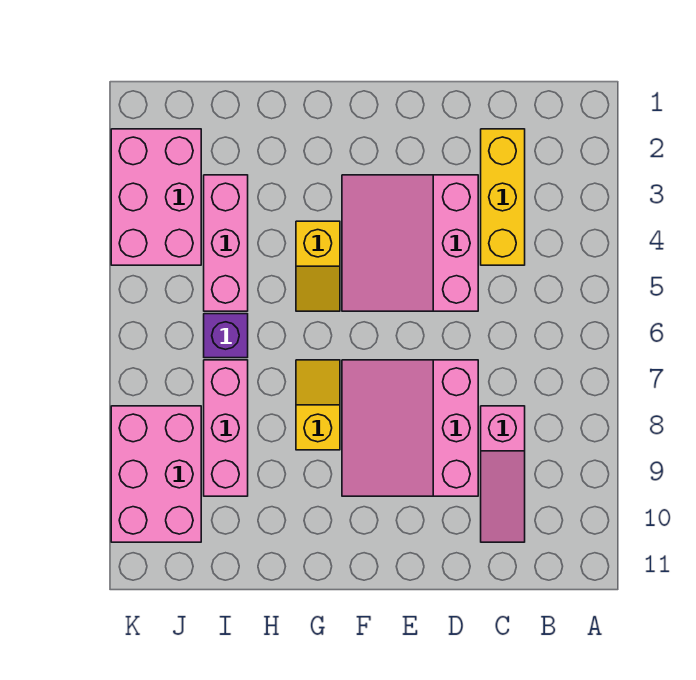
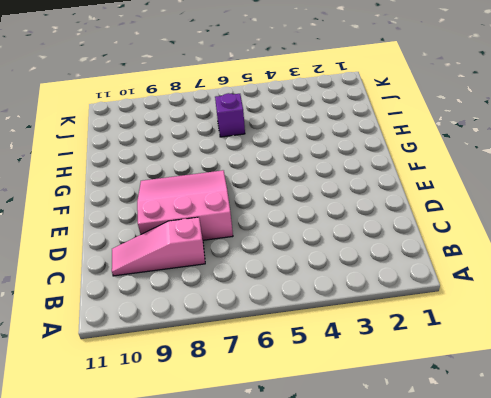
none -> yellow 1x3 brick [481,129,525,265]
none -> pink 3x3 slope [342,175,478,311]

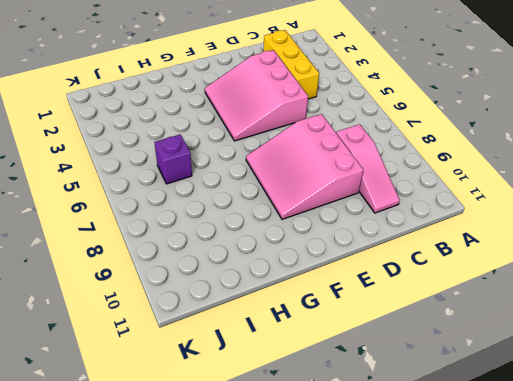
none -> yellow 1x2 slope [296,221,340,311]
none -> yellow 1x2 slope [296,360,340,450]

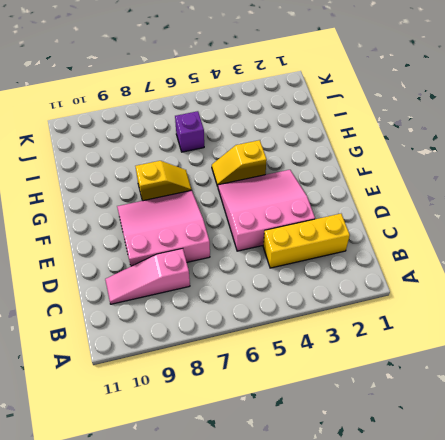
none -> pink 1x3 brick [204,175,248,311]
none -> pink 1x3 brick [204,360,248,496]

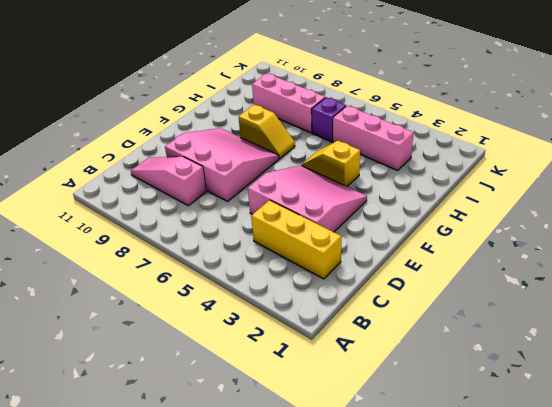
none -> pink 2x3 brick [111,129,201,265]
none -> pink 2x3 brick [111,406,201,542]

